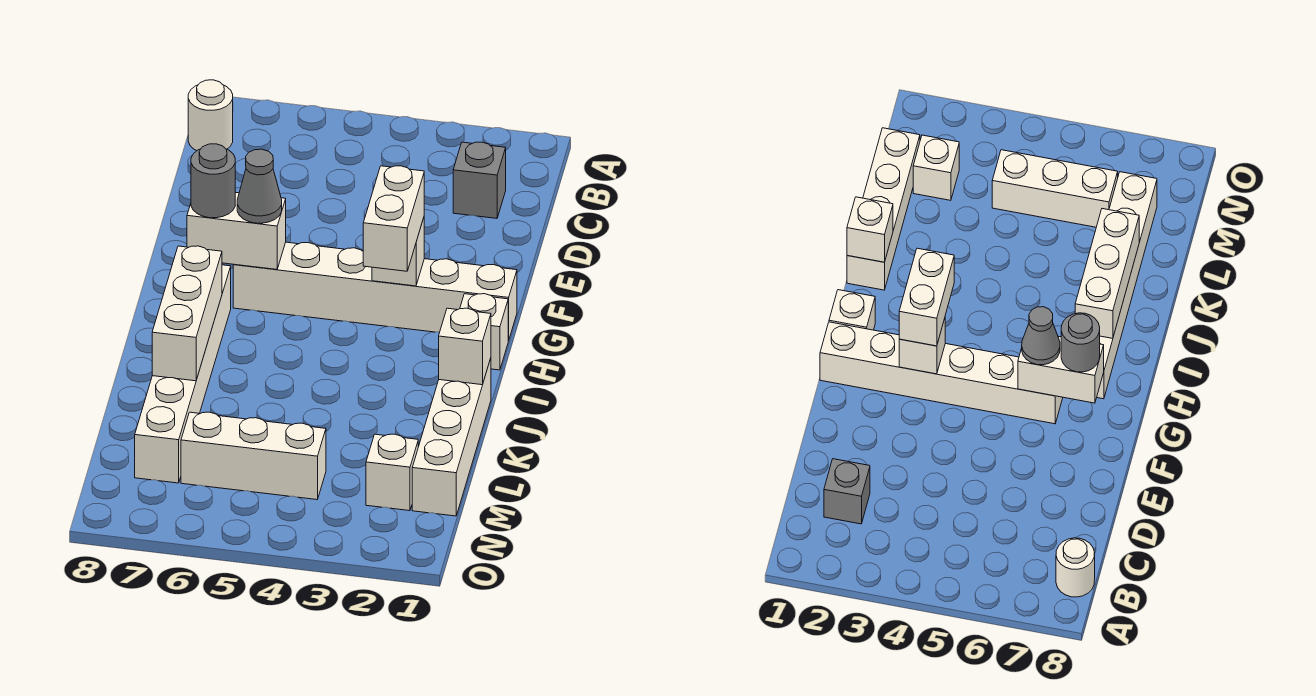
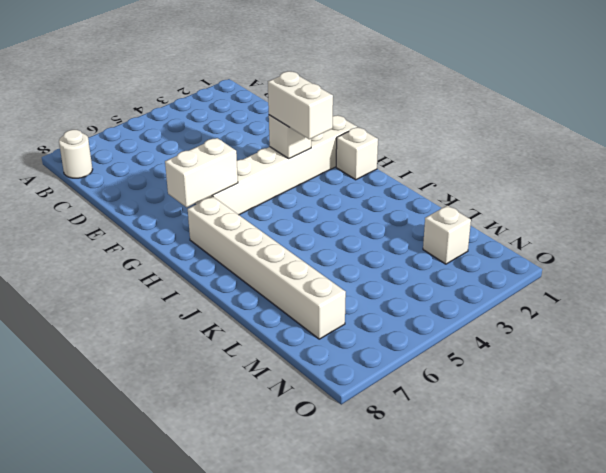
none -> grey 1x1 brick [453,142,506,218]
none -> white 1x4 brick [412,358,491,516]
none -> white 1x3 brick [181,412,326,500]

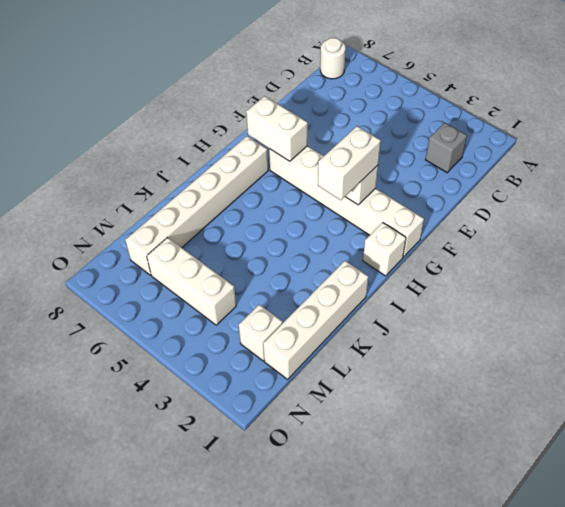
none -> white 1x3 brick [152,246,222,381]
none -> white 1x1 brick [439,308,491,385]
none -> grey 1x1 cone [237,149,282,223]

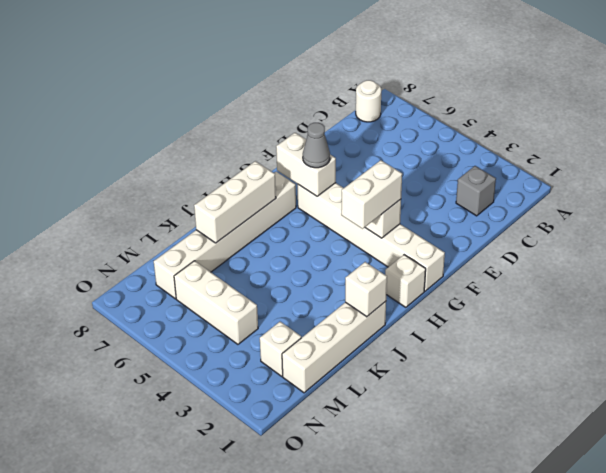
none -> grey 1x1 round brick [191,144,235,218]

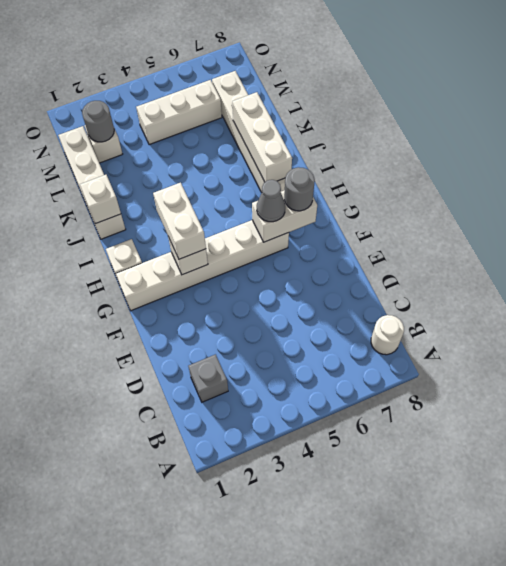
grey 1x1 round brick [82,101,114,142] -> none

